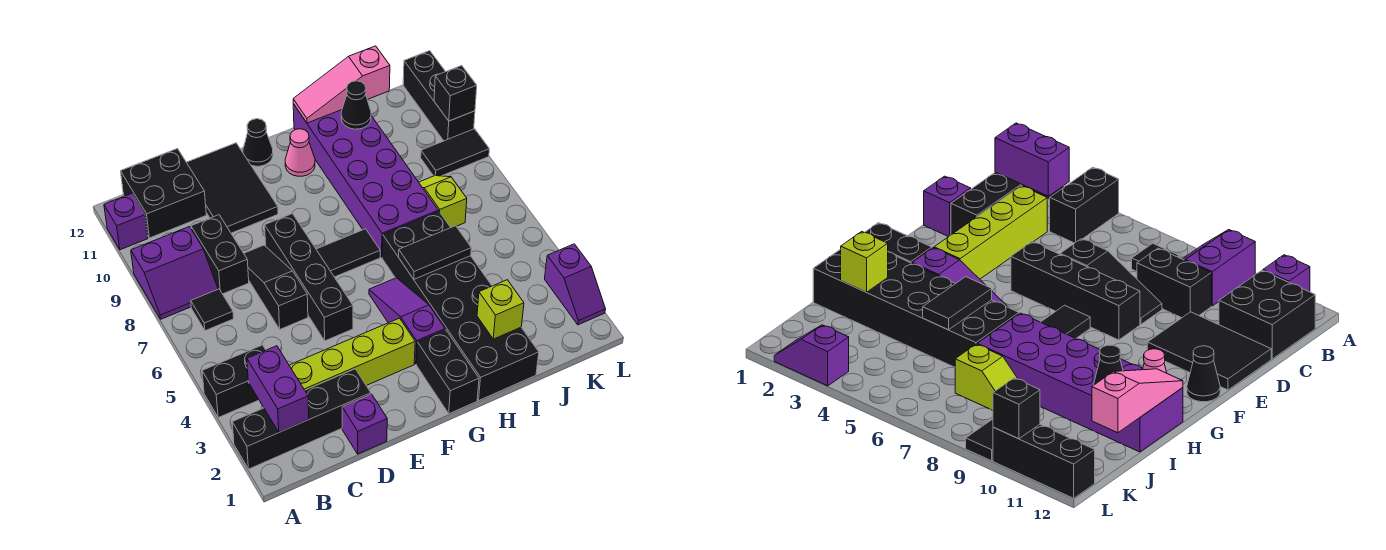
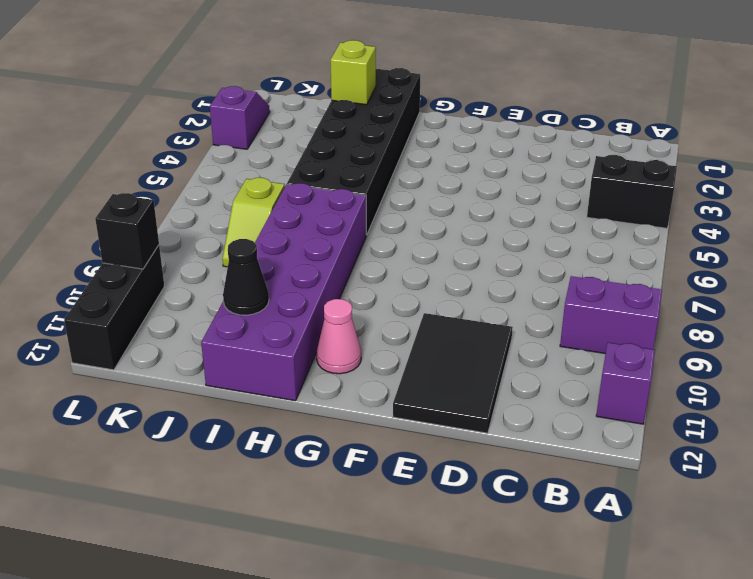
none -> black 1x4 brick [232,369,371,469]
none -> black 1x1 tile [191,289,234,331]
none -> black 2x2 brick [121,149,206,238]

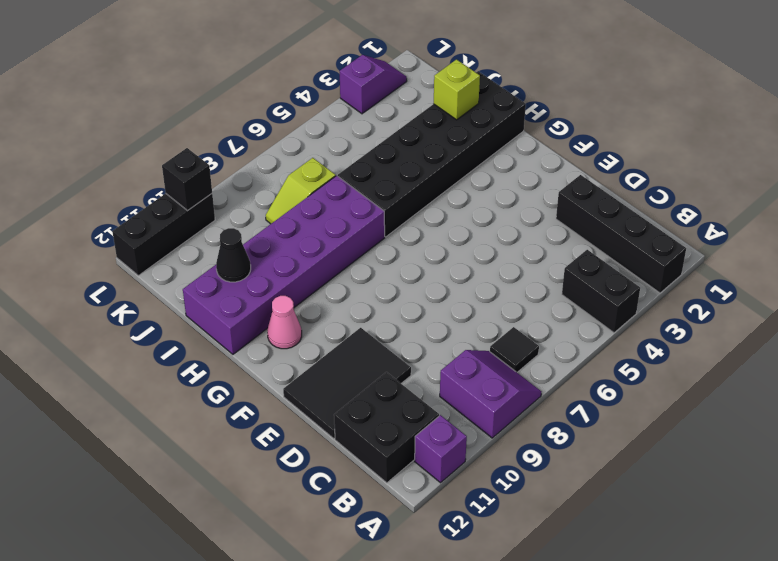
none -> lime 1x4 brick [289,318,415,390]
none -> black 1x2 brick [191,215,249,294]
none -> purple 1x1 brick [342,394,387,454]

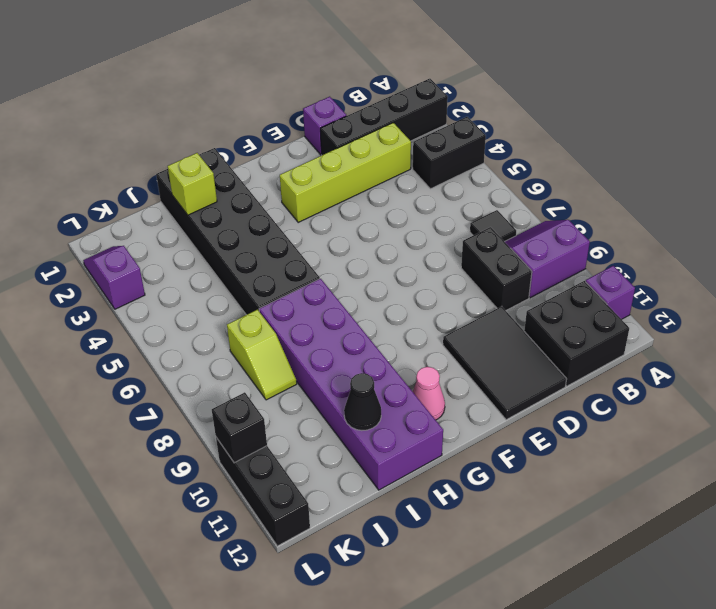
none -> black 1x3 slope [244,245,308,329]
none -> black 1x4 brick [265,214,353,341]
none -> black 1x2 tile [316,229,380,277]

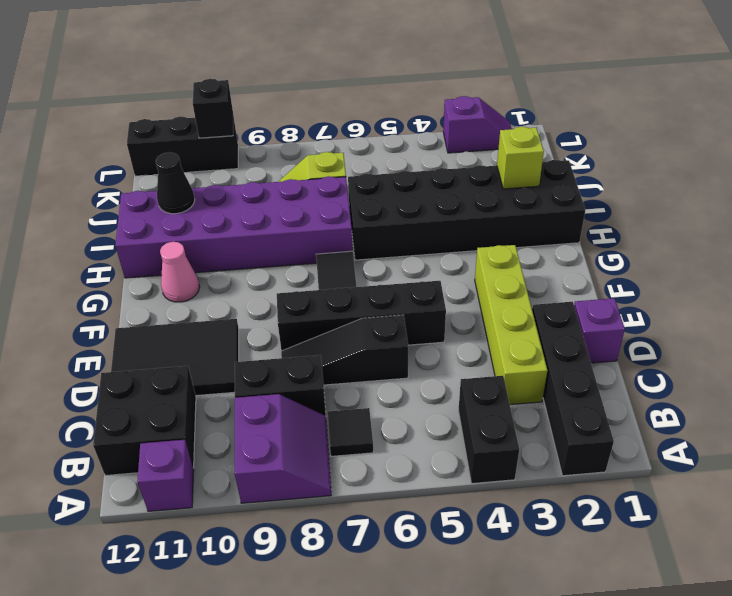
none -> black 1x1 cone [243,119,273,166]
none -> black 1x2 brick [416,330,479,414]
none -> purple 1x3 slope [369,278,445,364]

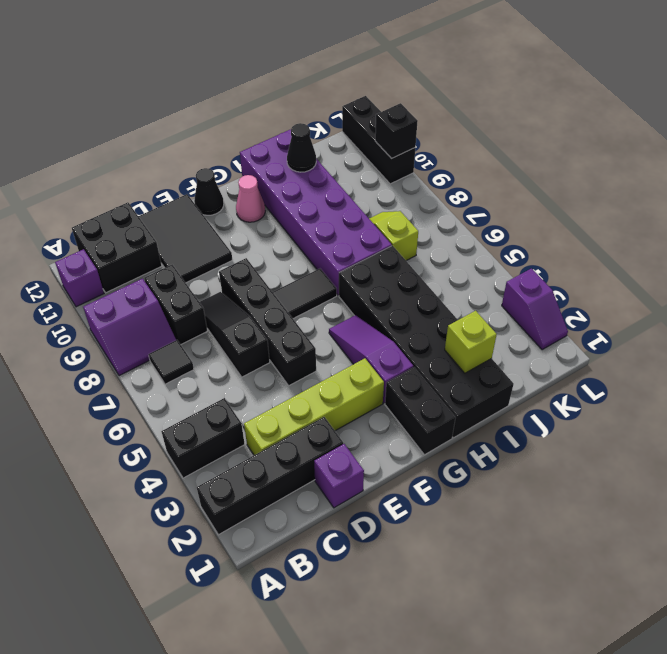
none -> black 1x2 tile [421,129,489,176]
none -> purple 1x2 brick [247,346,309,432]
none -> black 1x2 tile [399,226,471,279]

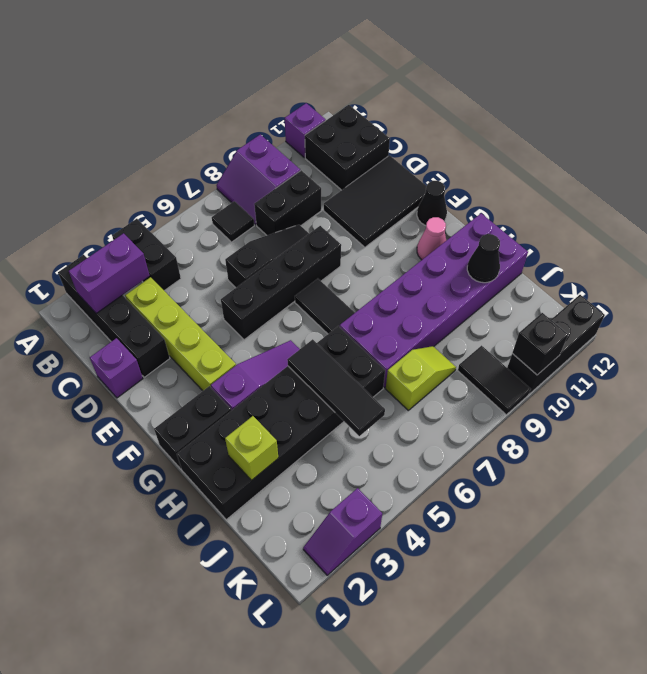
black 1x3 tile [287,339,385,436] -> black 1x2 tile [399,226,471,279]
none -> pink 1x3 slope [293,46,390,123]

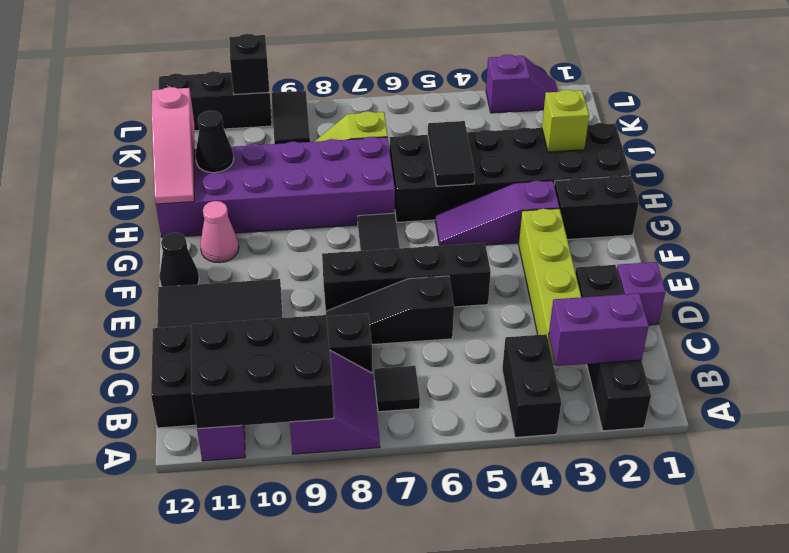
black 2x3 brick [191,315,334,429] -> none

